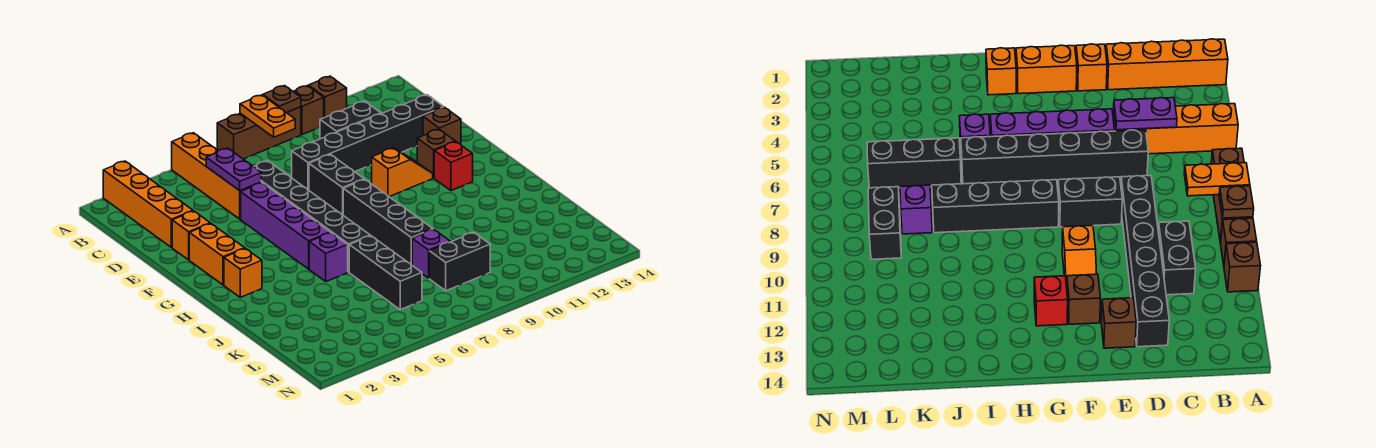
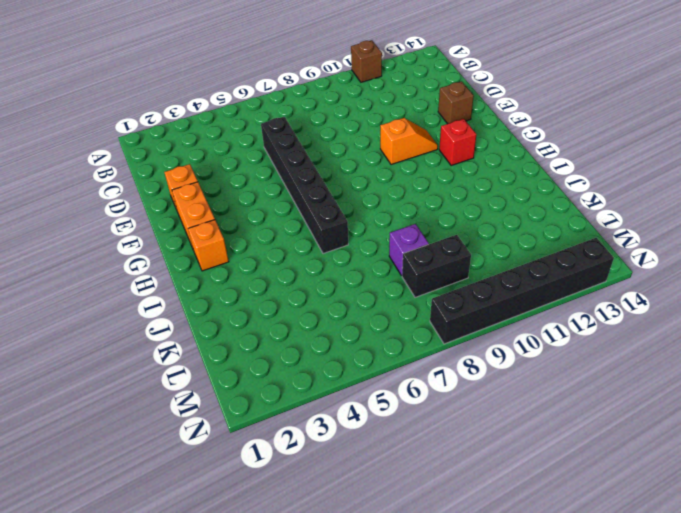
black 1x6 brick [430,238,614,344] -> black 1x6 brick moved to [292,95,444,190]
none -> orange 1x4 brick [103,161,193,248]
none -> orange 1x4 brick [172,133,261,219]
none -> brown 1x3 brick [217,107,301,159]

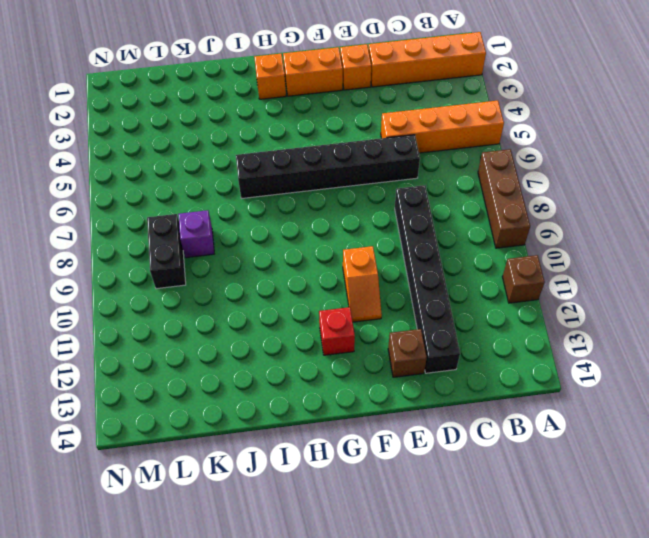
none -> brown 1x1 brick [293,86,324,135]
none -> black 1x2 brick [320,101,381,139]
none -> purple 1x4 brick [241,183,330,269]

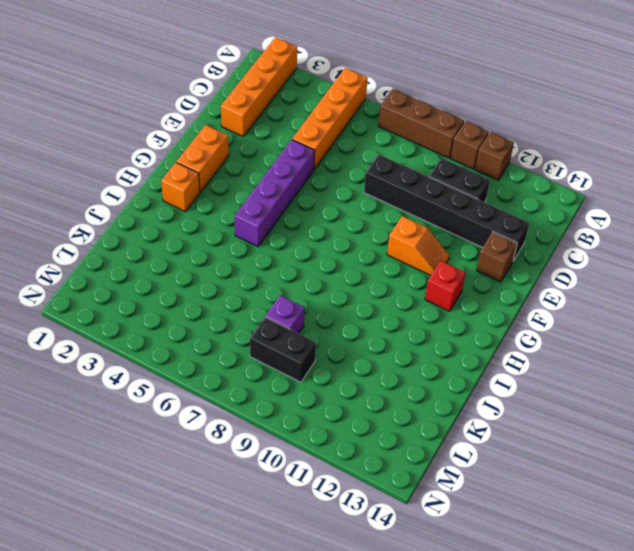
none -> black 1x6 brick [254,161,370,272]
none -> orange 1x1 brick [172,211,210,260]
none -> black 1x2 brick [309,154,364,215]

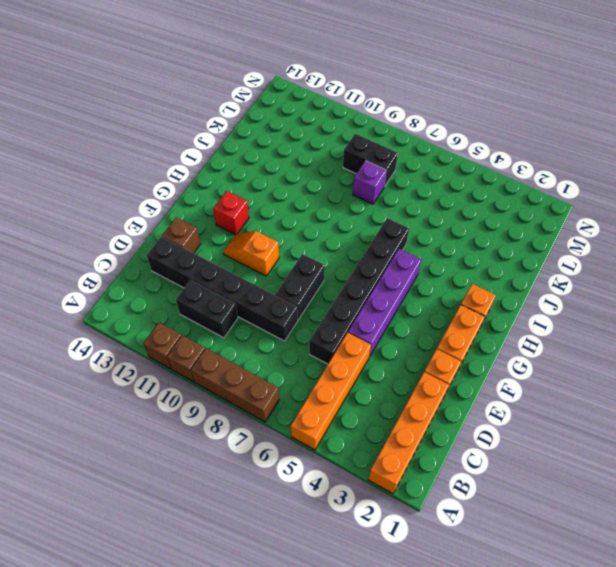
none -> brown 1x1 brick [417,129,455,178]
none -> black 1x4 brick [343,179,433,265]
none -> purple 1x1 brick [309,233,348,282]

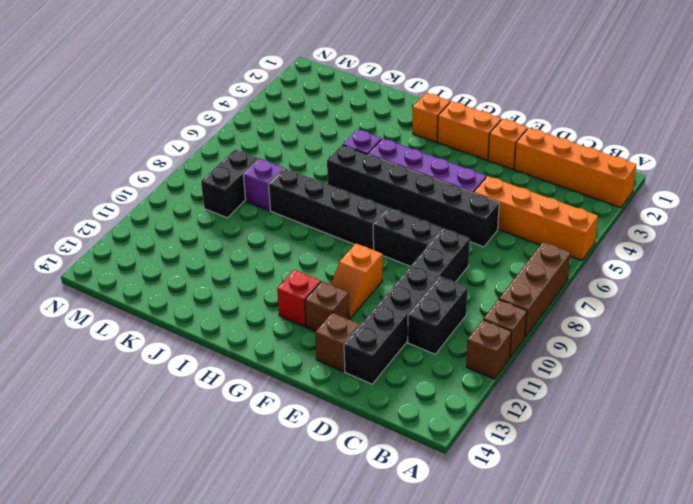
none -> black 1x3 brick [349,236,422,310]
none -> orange 1x2 plate [240,95,295,137]
none -> brown 1x1 plate [263,86,301,113]

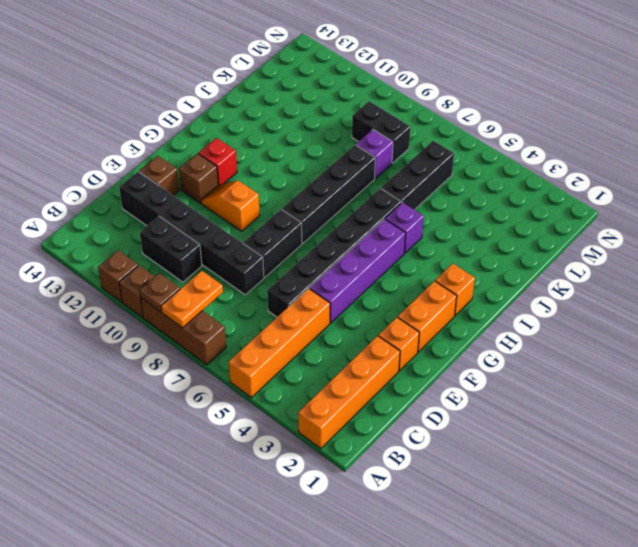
none -> purple 1x2 plate [206,148,261,191]

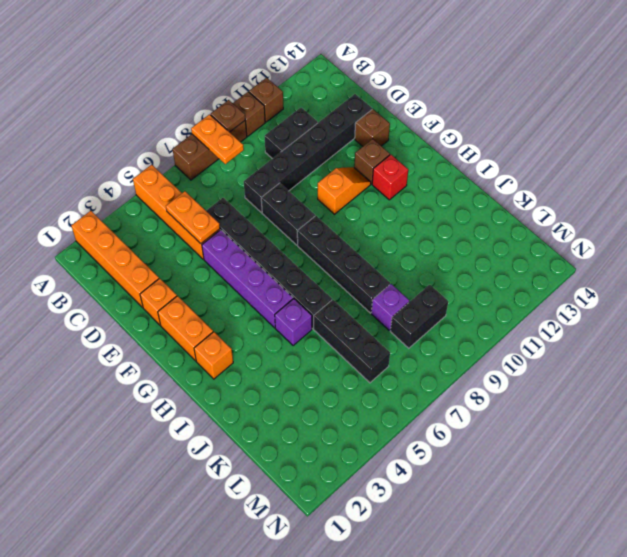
orange 1x2 plate [166,191,220,243] -> purple 1x2 plate [206,148,261,191]

